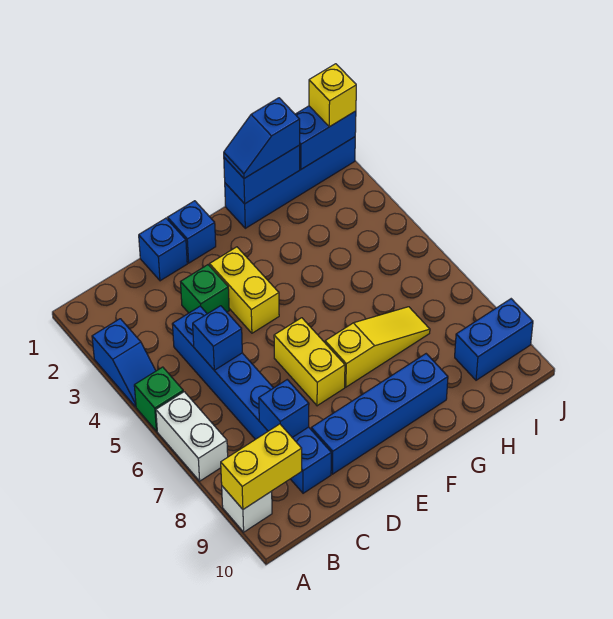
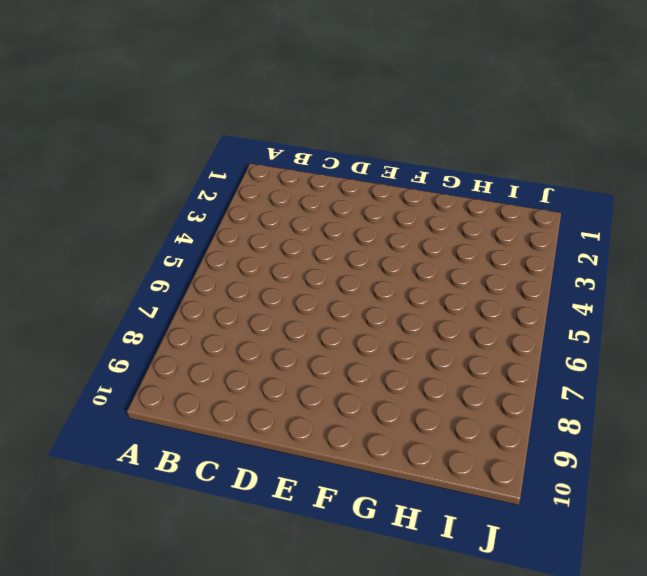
none -> blue 1x2 slope [92,319,156,406]
none -> green 1x1 brick [134,367,183,431]
none -> white 1x2 brick [156,392,228,481]

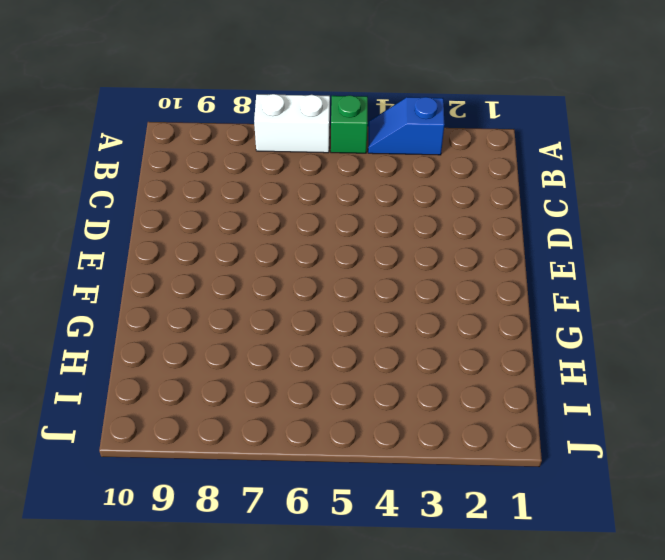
none -> white 1x1 brick [222,486,272,532]
none -> blue 1x6 brick [172,306,331,493]
none -> blue 1x1 brick [139,218,187,281]

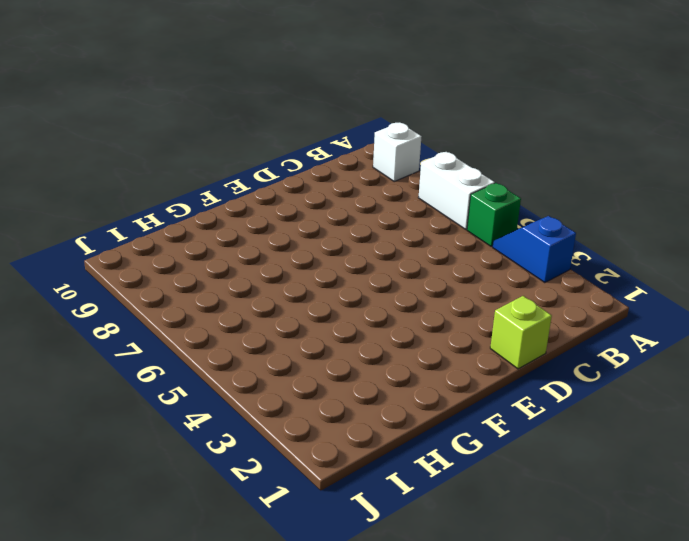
lime 1x1 brick [490,296,552,369] -> blue 1x1 brick [139,218,187,281]
none -> blue 1x6 brick [172,306,331,493]
none -> green 1x1 brick [181,265,229,314]
none -> blue 1x4 brick [311,354,448,474]

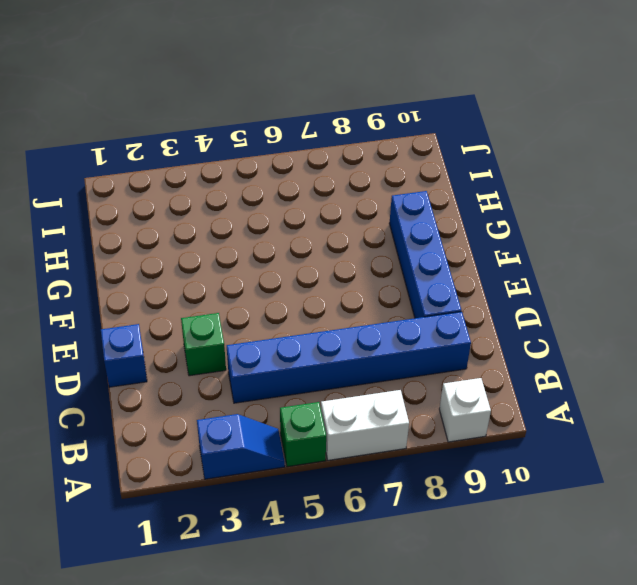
none -> blue 1x1 brick [168,201,216,263]
none -> yellow 1x2 brick [210,247,279,333]
none -> yellow 1x2 brick [274,318,345,406]

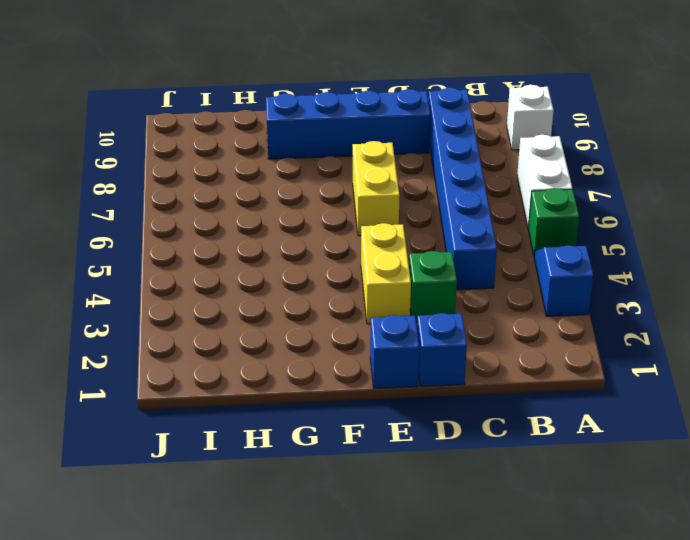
none -> yellow 1x3 slope [325,307,430,387]
none -> blue 1x4 brick [225,137,355,228]
none -> blue 1x2 brick [455,299,533,380]

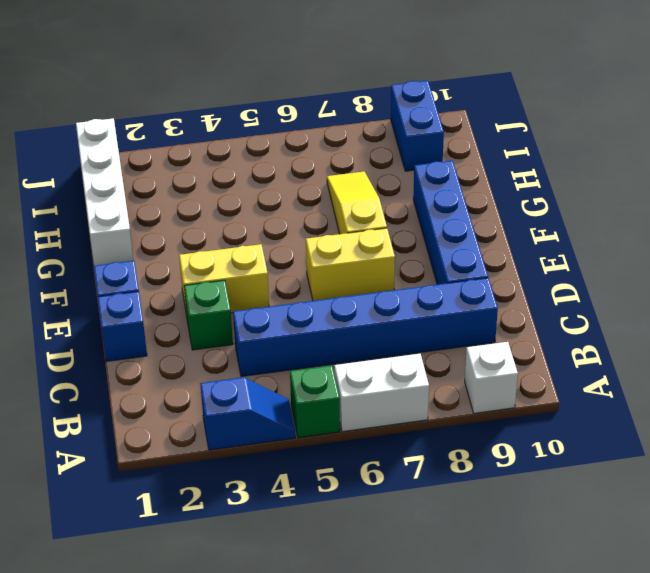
white 1x4 brick [76,118,133,266] -> blue 1x4 brick [225,137,355,228]
none -> yellow 1x2 brick [221,424,302,509]
none -> blue 1x1 brick [193,306,242,370]
none -> blue 1x1 brick [259,380,309,437]

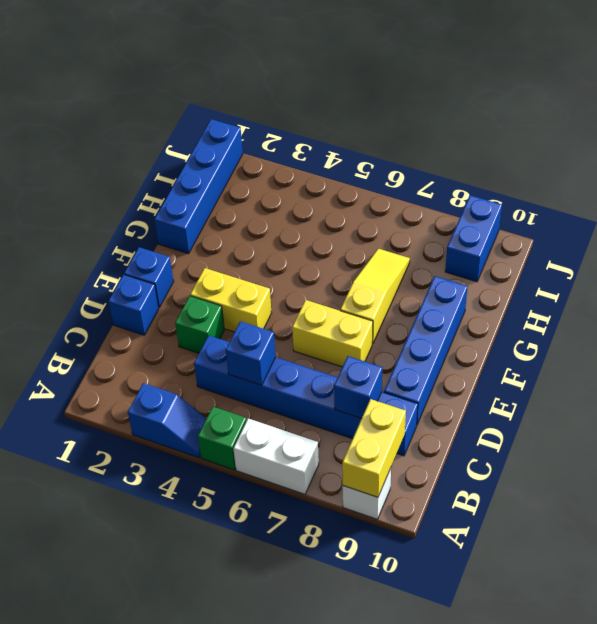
none -> blue 1x2 brick [224,145,300,204]
none -> blue 1x2 brick [295,106,356,169]
none -> blue 1x2 slope [224,98,300,178]

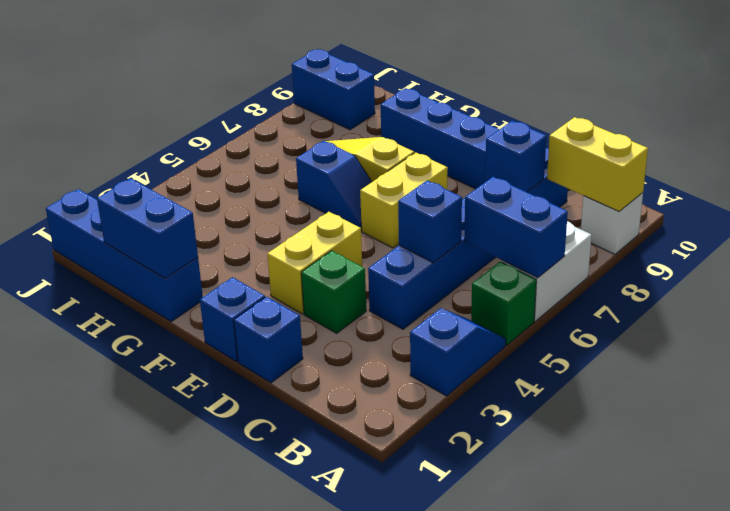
blue 1x2 brick [464,177,568,278] -> blue 1x2 brick moved to [295,106,356,169]
blue 1x2 slope [296,141,372,230] -> blue 1x2 slope moved to [224,98,300,178]
none -> yellow 1x1 brick [309,64,356,127]

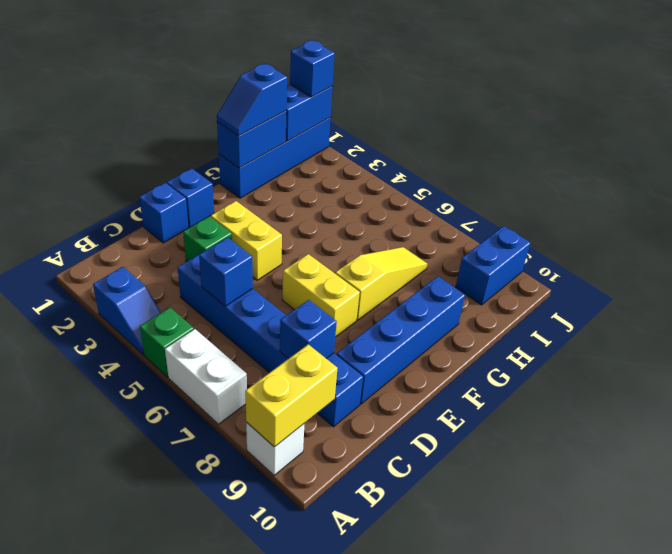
blue 1x1 brick [290,41,335,97] -> yellow 1x1 brick [309,64,356,127]

